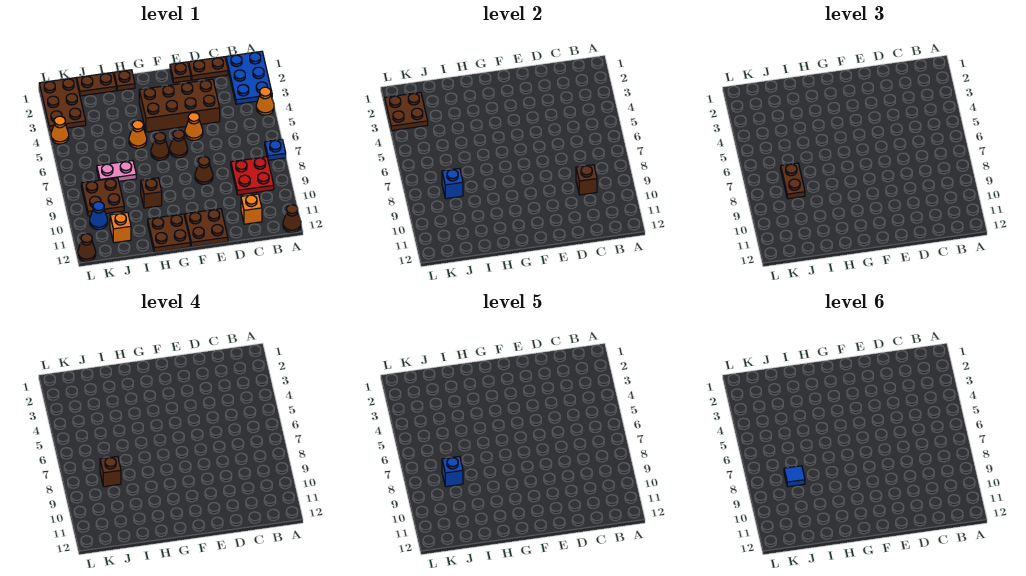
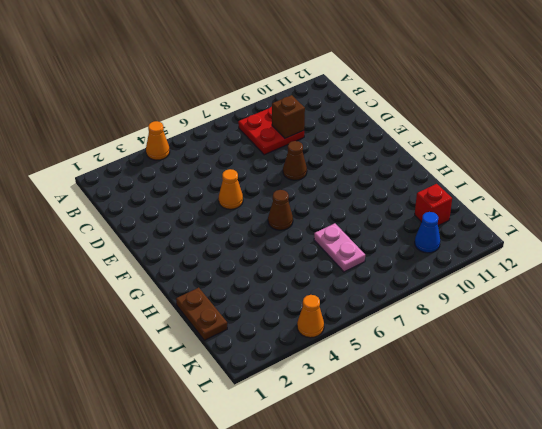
red 1x1 brick [415,184,452,226] -> orange 1x1 brick [110,212,131,243]
none -> blue 2x3 plate [226,51,272,104]
none -> blue 1x1 plate [265,140,286,160]
none -> brown 1x1 cone [283,205,301,233]
none -> brown 1x2 plate [189,57,228,80]

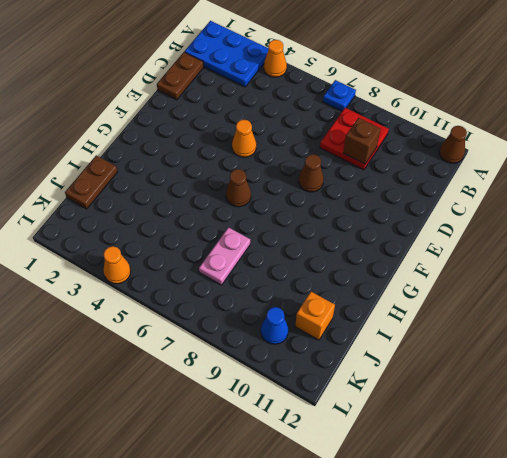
none -> orange 1x1 brick [241,194,262,224]
none -> brown 2x4 brick [139,79,220,132]
none -> brown 1x1 plate [170,62,191,83]
none -> brown 2x2 plate [185,209,228,247]

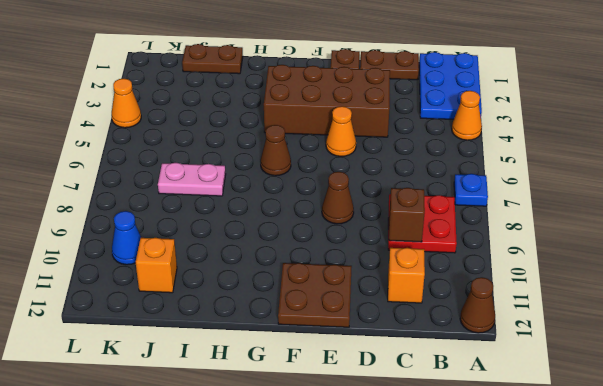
none -> brown 1x1 cone [170,130,188,158]
none -> brown 2x2 plate [148,214,190,252]
none -> brown 1x1 plate [114,70,135,91]
none -> orange 1x1 cone [129,120,147,148]

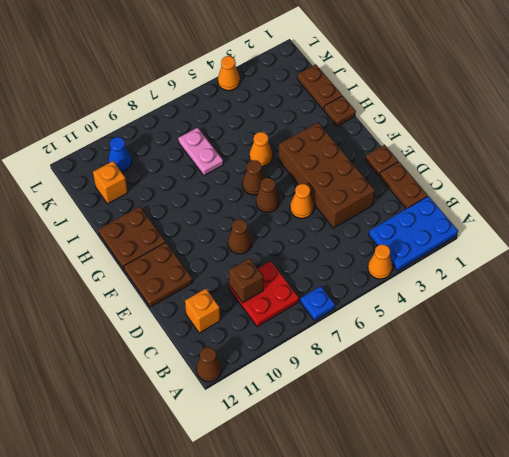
none -> brown 1x1 brick [141,178,162,208]
none -> brown 2x2 plate [81,178,124,216]
none -> brown 2x3 plate [39,78,86,131]
none -> brown 1x1 cone [78,234,96,262]

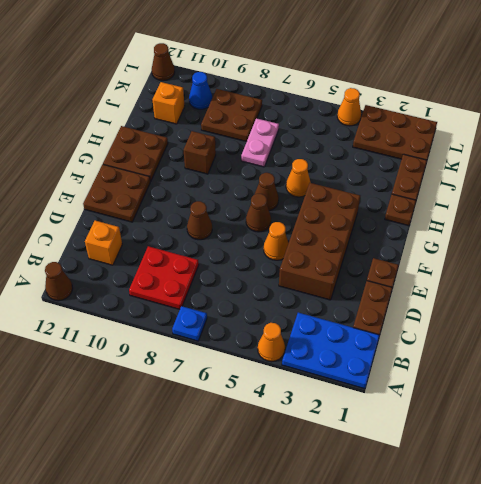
none -> brown 1x1 brick [576,165,597,195]
none -> blue 1x1 brick [442,168,463,199]
none -> brown 2x2 plate [385,92,428,131]
none -> brown 1x2 plate [781,163,805,199]

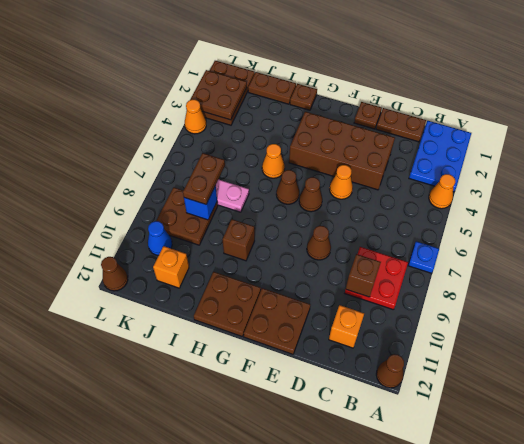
none -> brown 1x1 brick [100,456,121,487]
none -> blue 1x1 brick [442,456,463,487]
none -> blue 1x1 tile [784,466,805,487]

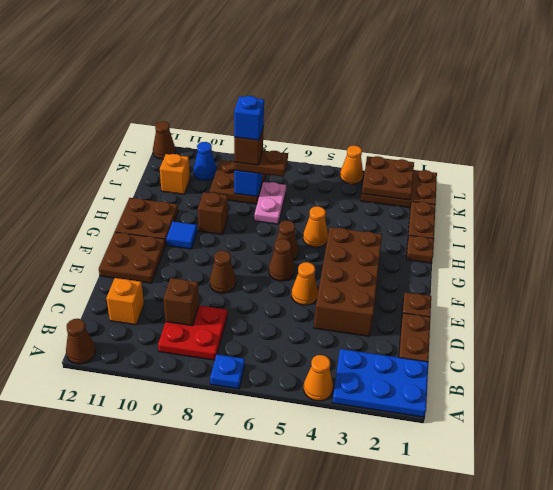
blue 1x1 tile [166,222,197,249] -> blue 1x1 tile moved to [784,466,805,487]

